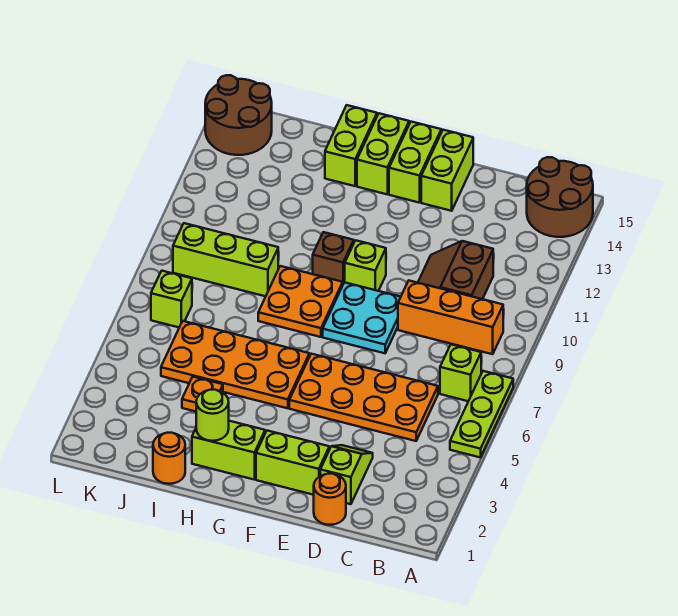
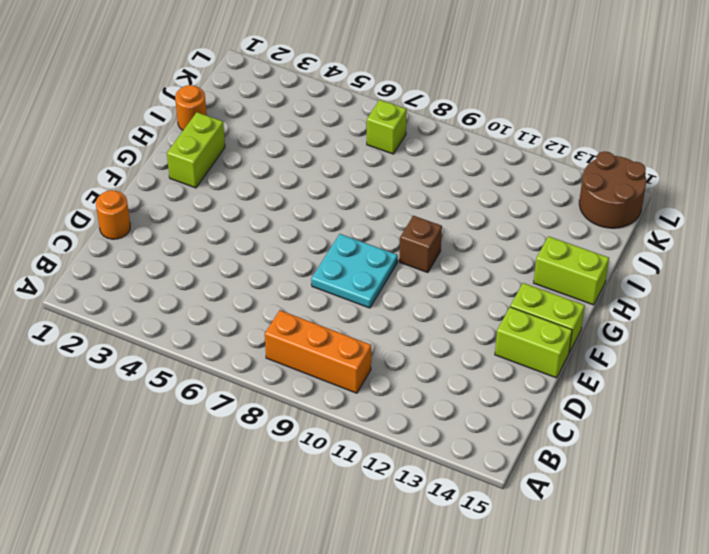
orange 1x3 brick [265,310,371,393] -> orange 1x3 brick turned to [398,281,503,354]
none -> lime 1x3 plate [450,371,513,458]
none -> brown 2x2 round brick [527,157,593,237]
none -> lime 1x1 brick [440,345,481,401]

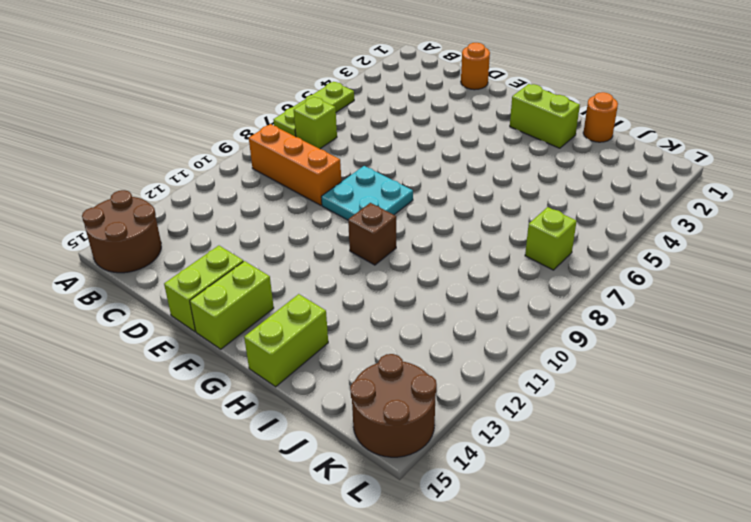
none -> orange 2x4 plate [289,354,438,441]
none -> brown 2x2 slope [418,241,493,299]
none -> lime 1x2 slope [320,445,373,504]

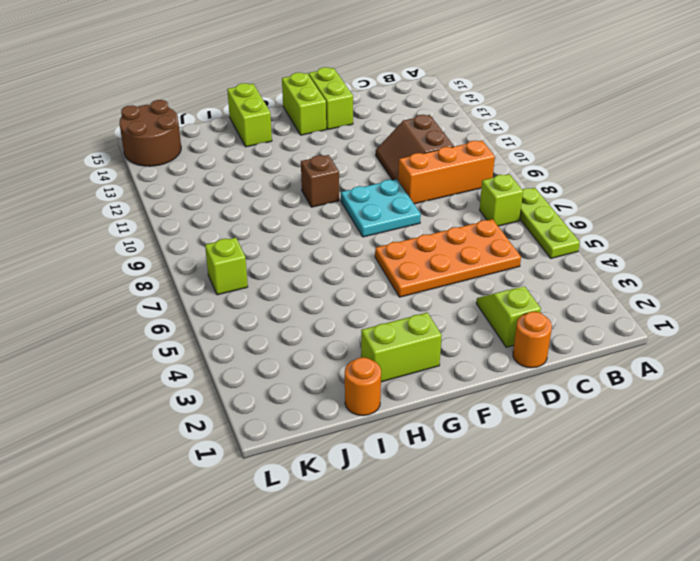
none -> brown 2x2 round brick [527,157,593,237]
none -> lime 1x2 brick [256,431,329,495]
none -> lime 1x1 brick [345,240,386,291]

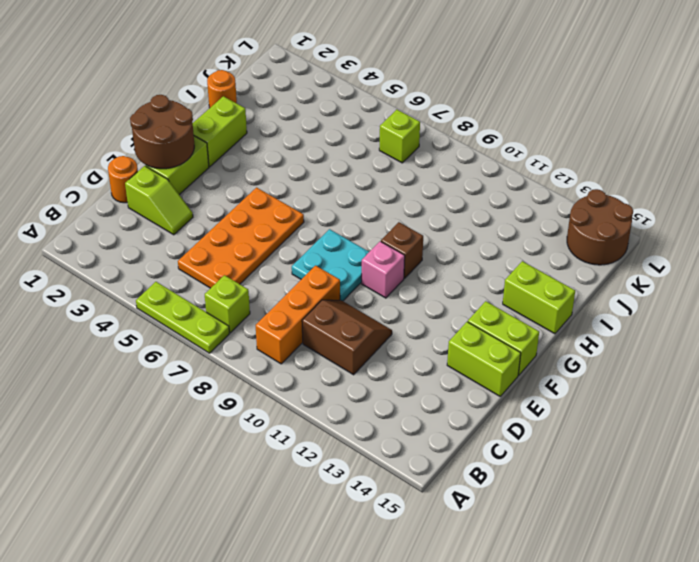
brown 2x2 round brick [130,95,194,169] -> brown 2x2 round brick moved to [527,157,593,237]
pink 1x1 brick [362,241,405,298] -> lime 1x1 brick [345,240,386,291]
none -> orange 2x4 plate [161,321,309,408]
none -> orange 2x2 plate [258,266,343,337]
none -> lime 1x2 brick [357,113,409,194]

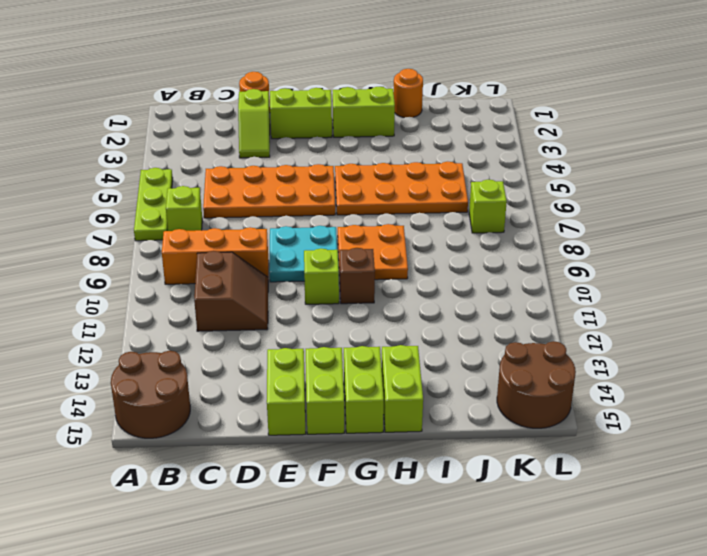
none -> orange 1x1 plate [182,377,223,412]
none -> lime 1x3 brick [173,223,278,296]
none -> lime 1x1 round brick [196,390,229,441]

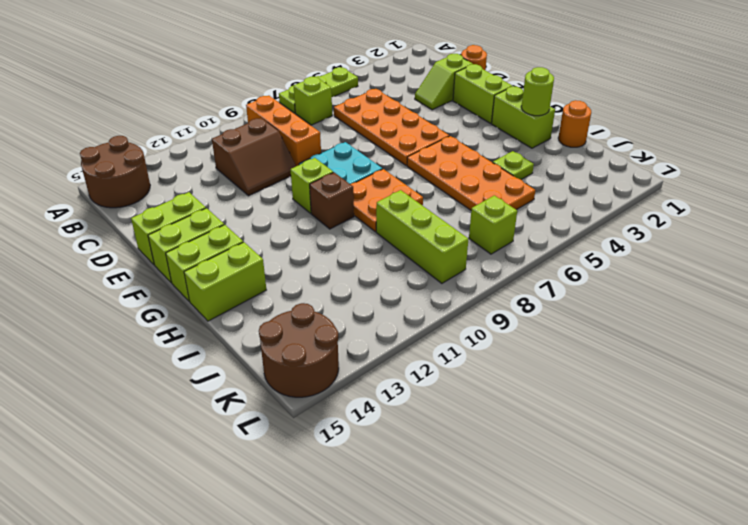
lime 1x1 plate [493,151,534,180] -> orange 1x1 plate [182,377,223,412]

